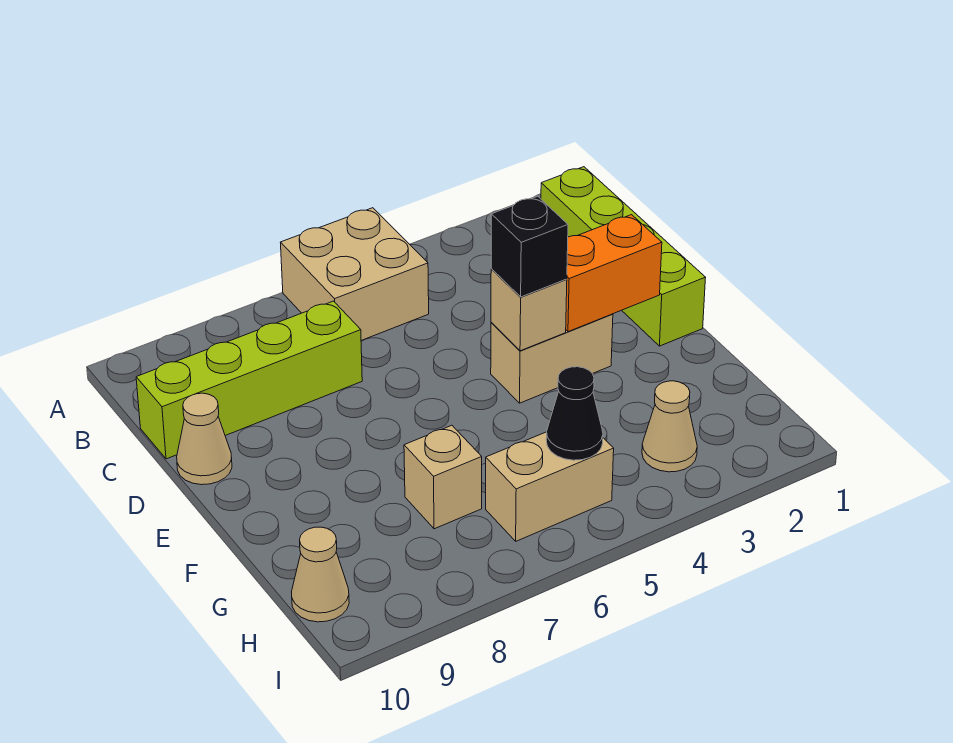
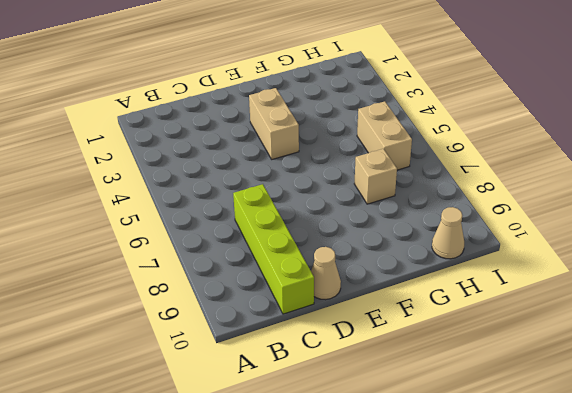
none -> tan 2x2 brick [280,208,429,340]
none -> lime 1x4 brick [541,167,706,346]
none -> tan 1x1 cone [642,381,697,472]

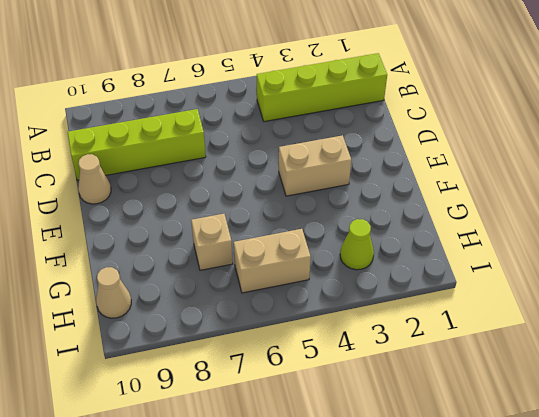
lime 1x4 brick [257,53,387,122] -> lime 1x4 brick turned to [541,167,706,346]
lime 1x1 cone [340,219,374,270] -> tan 1x1 cone [642,381,697,472]
none -> tan 2x2 brick [280,208,429,340]
none -> orange 1x2 brick [566,215,662,332]
none -> tan 1x1 brick [491,269,567,351]

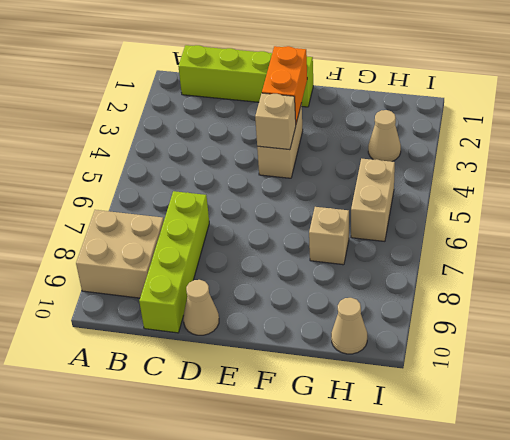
tan 2x2 brick [76,210,164,298] -> tan 2x2 brick moved to [280,208,429,340]
none -> black 1x1 cone [546,367,603,460]
none -> black 1x1 brick [491,196,568,297]

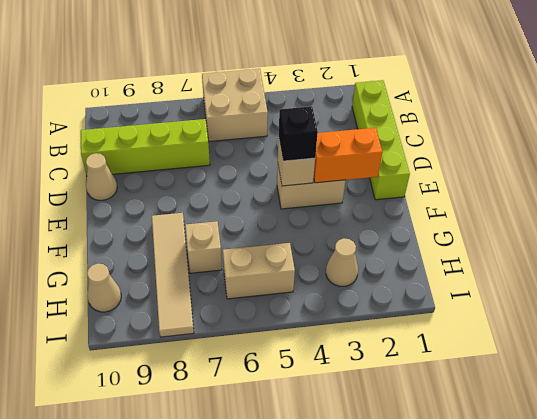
tan 1x4 tile [152,213,194,337] -> none
none -> black 1x1 cone [546,367,603,460]

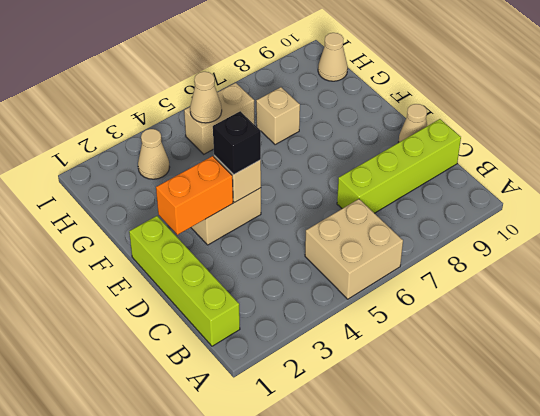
tan 1x1 cone [190,72,222,123] -> black 1x1 cone [546,367,603,460]

